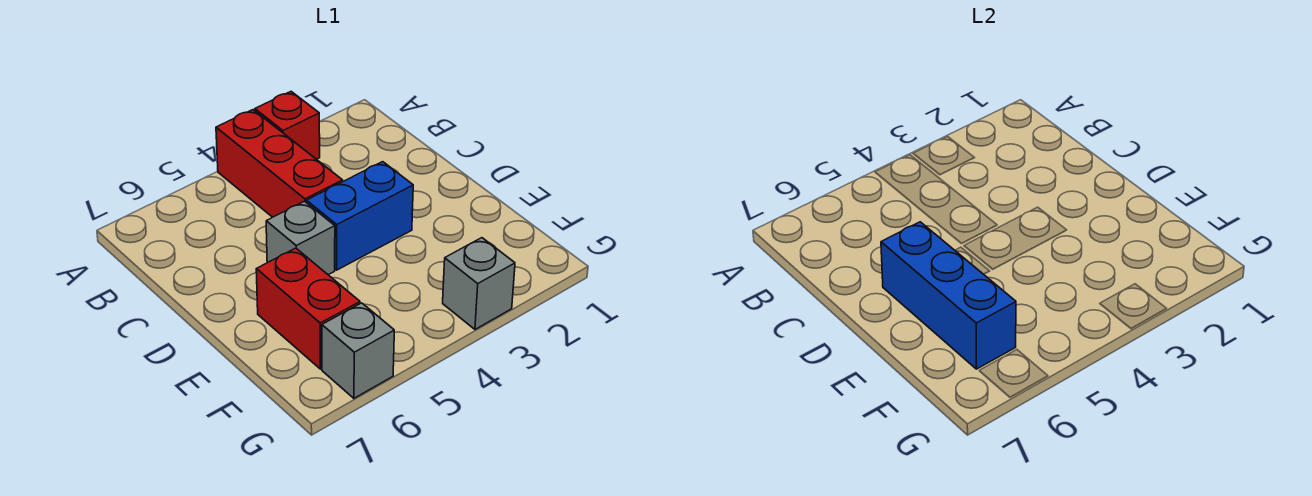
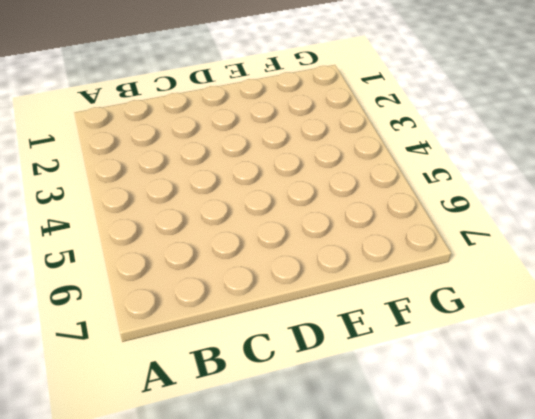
none -> red 1x1 brick [255,92,320,159]
none -> red 1x3 brick [216,110,343,217]

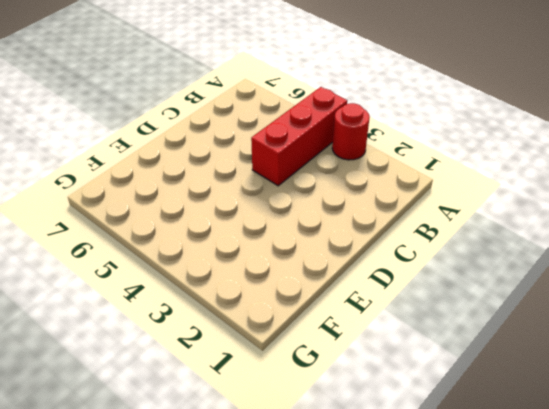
red 1x1 round brick [332,103,370,160] -> red 1x1 brick [255,92,320,159]
none -> blue 1x2 brick [307,162,413,270]
none -> grey 1x1 brick [266,201,335,275]

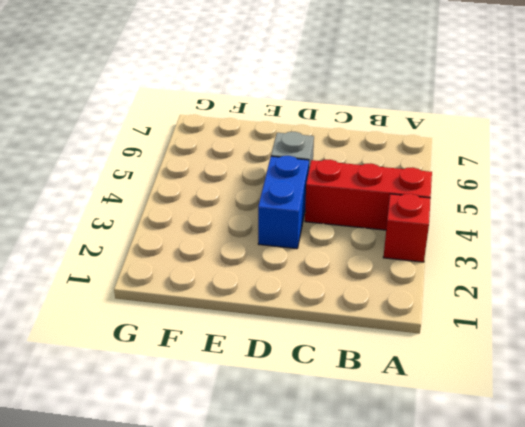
none -> red 1x2 brick [256,248,360,369]
none -> grey 1x1 brick [443,238,515,329]

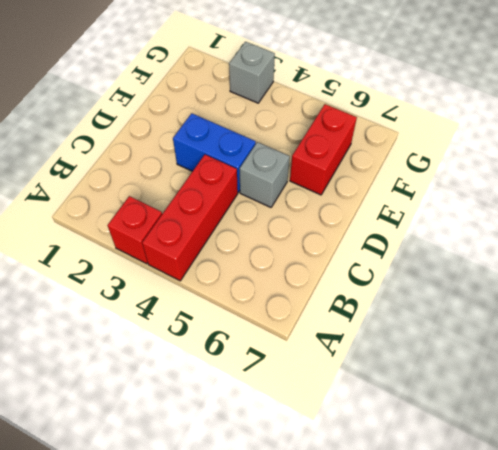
none -> grey 1x1 brick [322,303,394,398]
none -> blue 1x3 brick [881,222,1016,369]

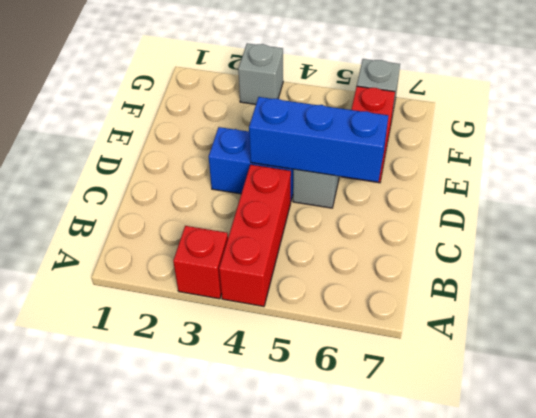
blue 1x3 brick [249,97,388,182] -> blue 1x3 brick turned to [881,222,1016,369]

